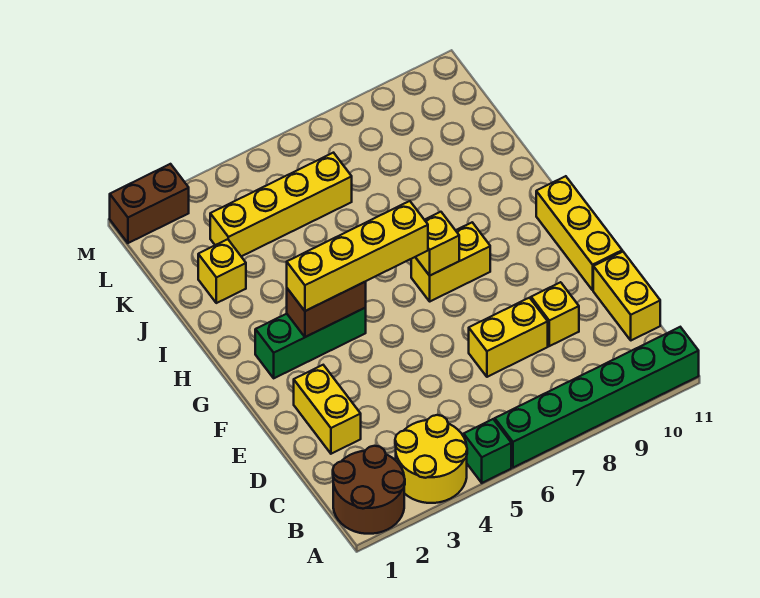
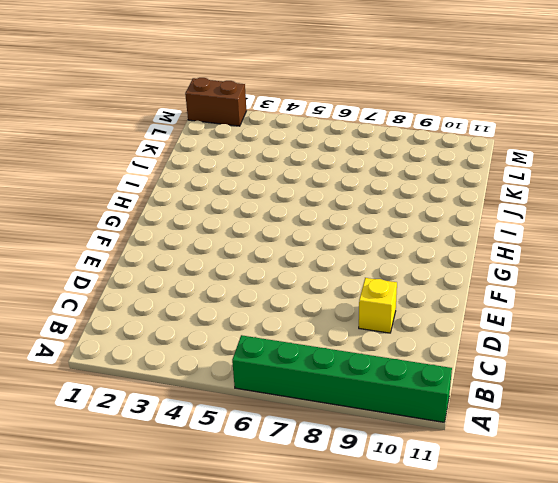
none -> brown 2x2 round brick [333,446,405,534]
none -> yellow 2x2 round brick [395,415,467,503]
none -> green 1x1 brick [464,419,511,483]

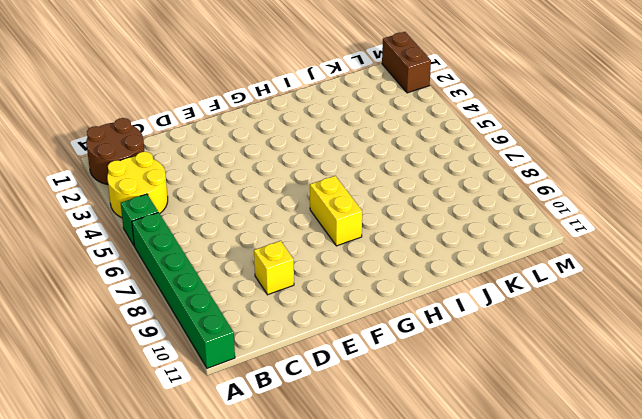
none -> yellow 1x2 brick [593,252,660,340]
none -> yellow 1x2 brick [294,365,361,454]
none -> yellow 1x2 brick [469,298,548,377]

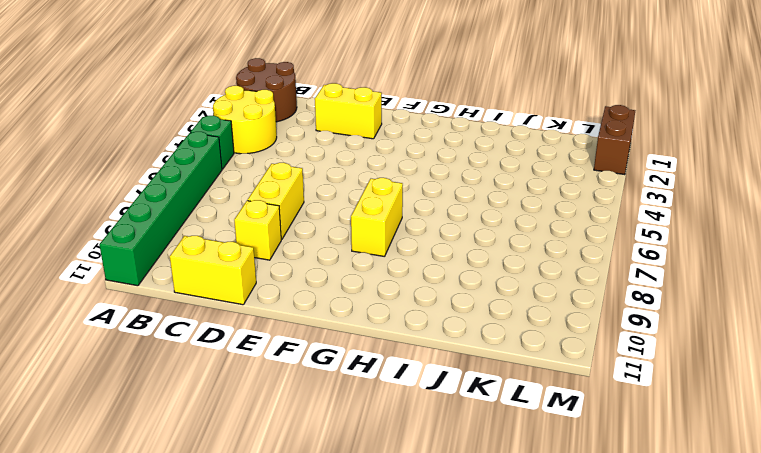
none -> yellow 1x3 brick [536,176,622,290]
none -> green 1x3 brick [255,308,366,378]
none -> yellow 1x1 brick [198,239,246,303]

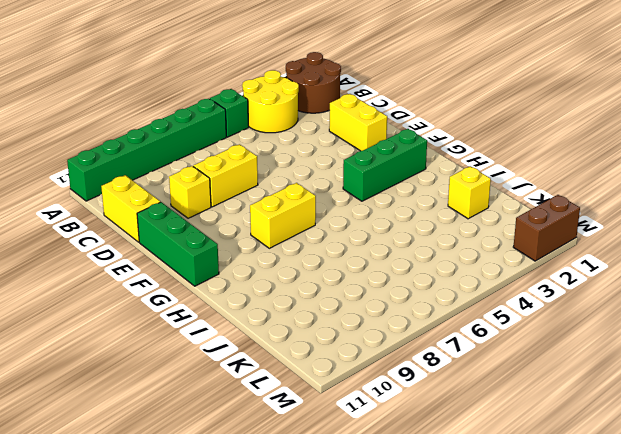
green 1x3 brick [137,202,219,286] -> yellow 1x3 brick [536,176,622,290]
none -> yellow 1x4 brick [210,153,352,256]
none -> brown 1x2 brick [287,282,366,337]
none -> yellow 1x1 brick [416,212,459,276]

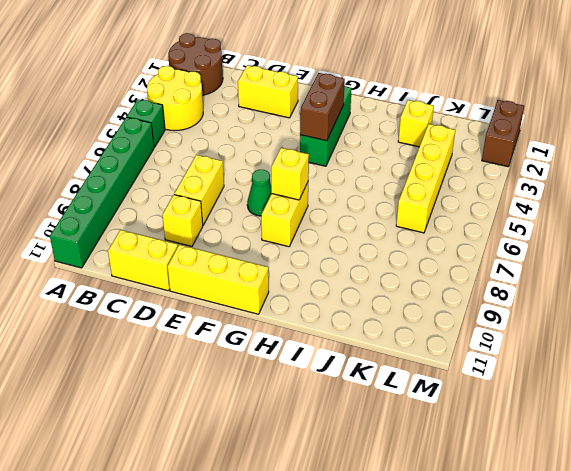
green 1x1 cone [247,170,272,216] -> none
none -> yellow 1x4 brick [287,201,428,311]

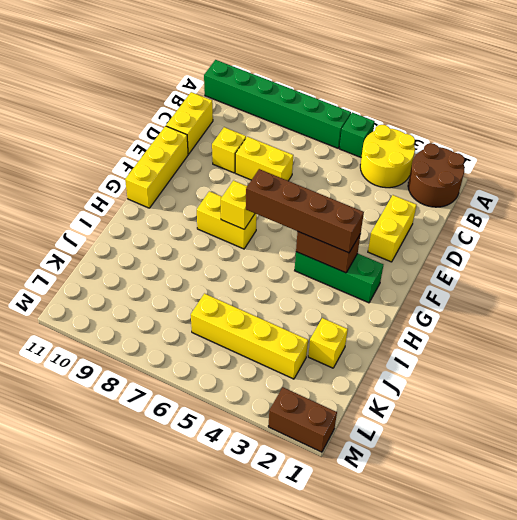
brown 1x4 brick [246,169,364,253] -> yellow 1x4 brick [287,201,428,311]

